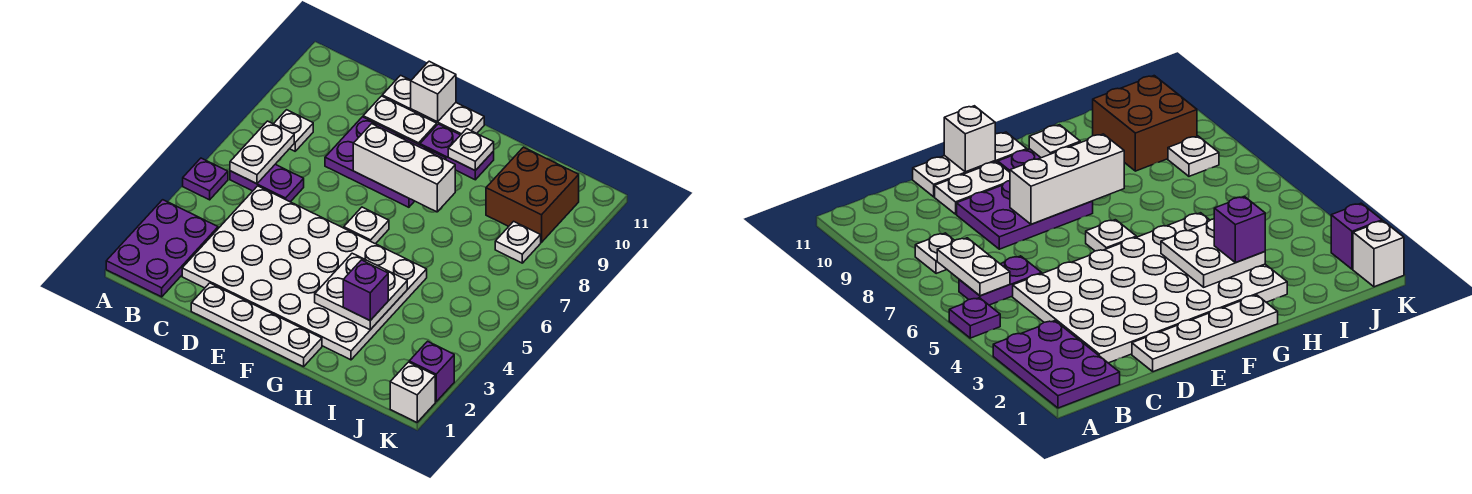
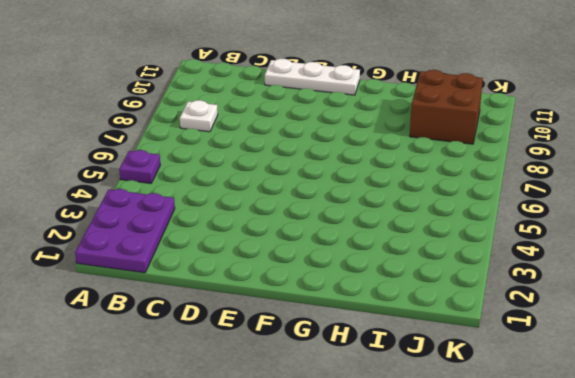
none -> purple 1x2 plate [230,164,304,202]
none -> white 4x6 plate [182,186,427,360]
none -> white 1x4 plate [191,283,322,367]

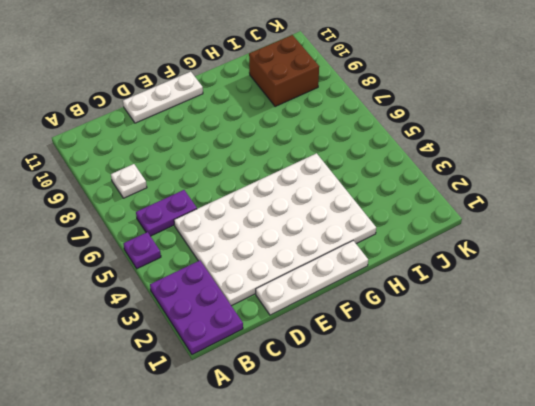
none -> purple 2x3 plate [325,117,446,207]
none -> white 1x2 plate [363,96,437,145]
none -> white 1x1 plate [344,207,389,244]

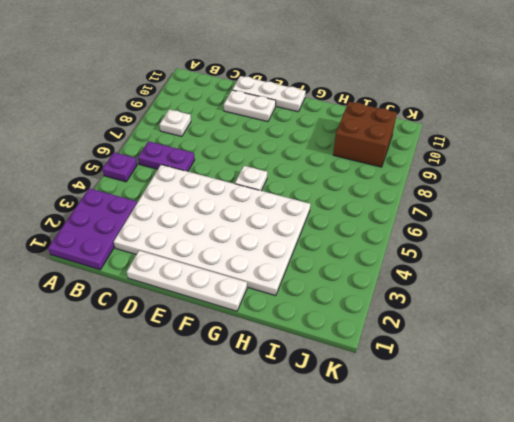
none -> purple 2x3 plate [325,117,446,207]
none -> purple 1x2 plate [420,124,494,180]
none -> white 1x1 plate [495,221,541,263]

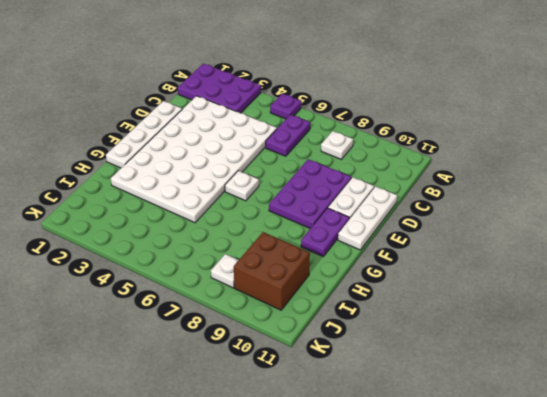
none -> white 1x1 brick [390,362,435,422]
none -> purple 1x1 brick [409,341,454,402]
none -> white 1x2 plate [230,121,294,184]

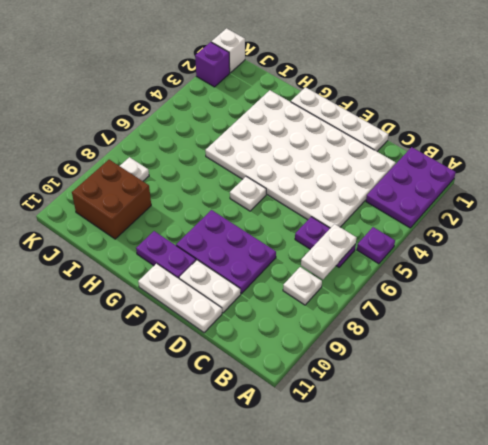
none -> white 1x3 brick [353,124,455,212]
none -> white 1x1 brick [411,61,456,122]
none -> white 2x2 plate [315,253,407,330]

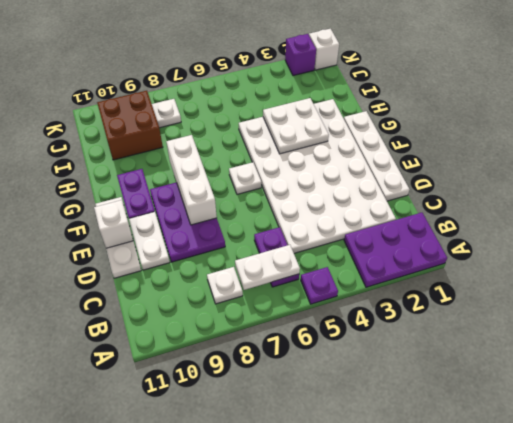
none -> white 1x1 plate [448,129,494,171]
none -> purple 1x1 brick [343,260,388,320]

